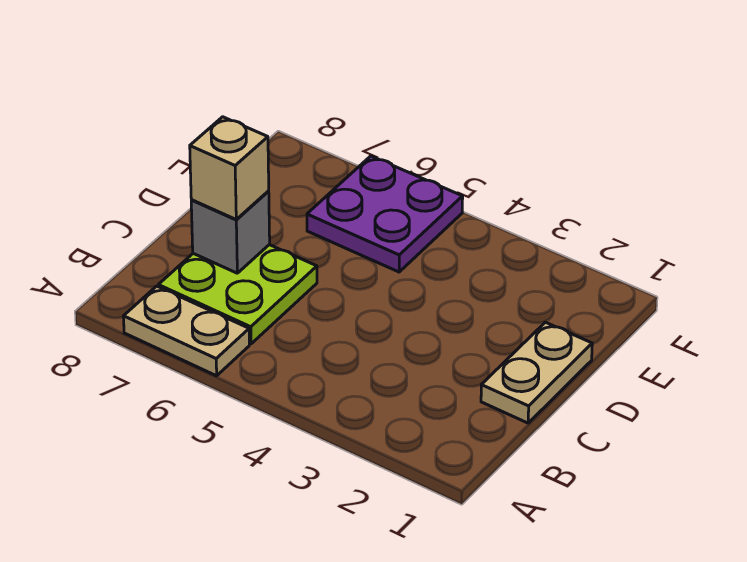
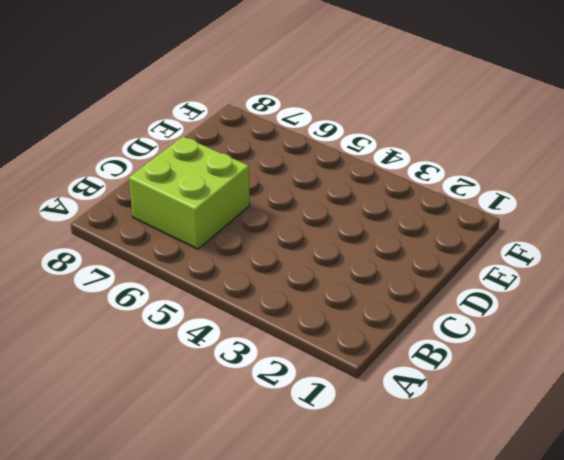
lime 2x2 brick [129,136,250,249] -> lime 2x2 plate [158,245,317,344]
none -> tan 1x2 plate [124,286,249,376]
none -> tan 1x2 plate [481,322,592,423]

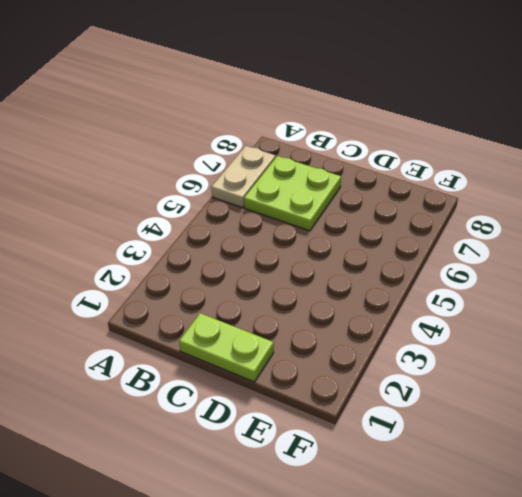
lime 1x2 plate [179,313,274,382] -> tan 1x2 plate [481,322,592,423]
none -> purple 2x2 plate [307,156,463,272]
none -> grey 1x1 brick [191,191,270,273]

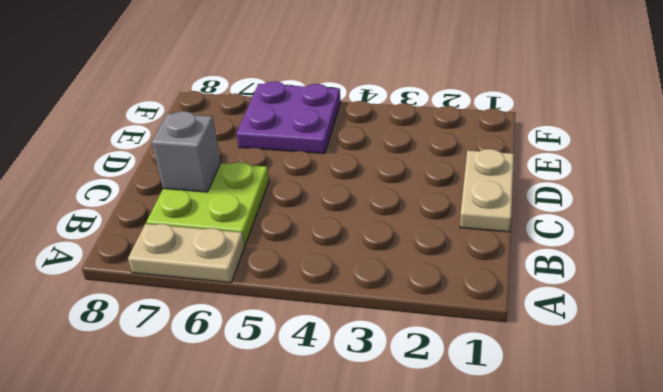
none -> tan 1x1 brick [190,117,269,219]

